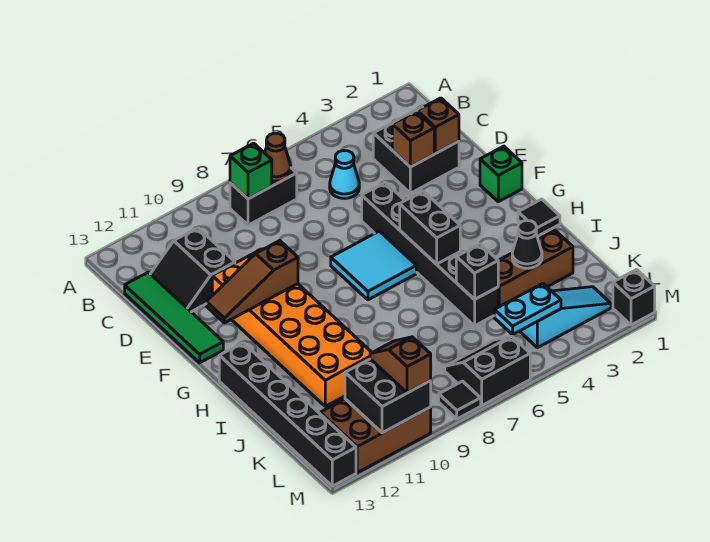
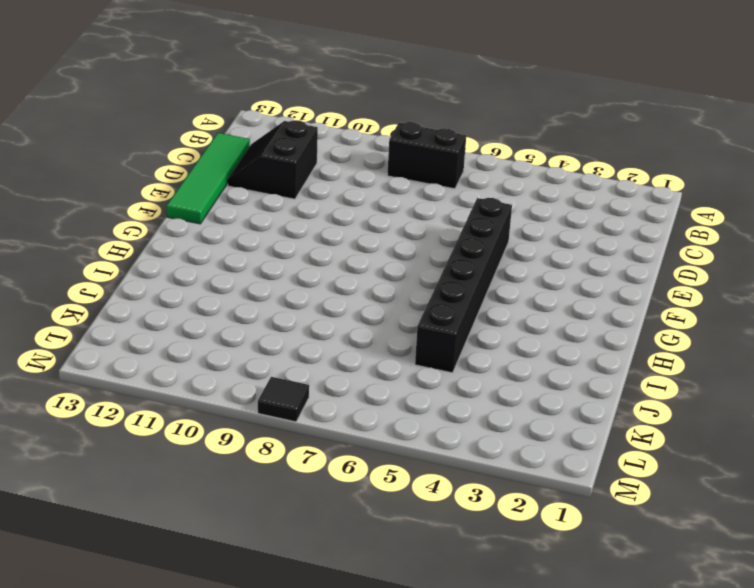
none -> black 2x2 brick [373,107,459,193]
none -> cyan 1x1 cone [330,151,359,199]
none -> orange 2x6 brick [212,250,372,406]

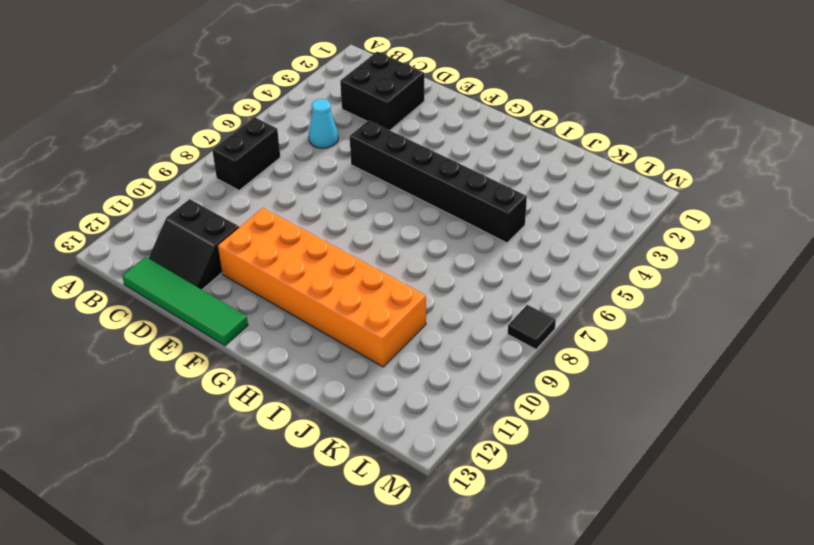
none -> green 1x1 brick [480,146,522,202]
none -> cyan 2x2 tile [331,231,416,300]
none -> black 1x1 tile [518,199,560,236]

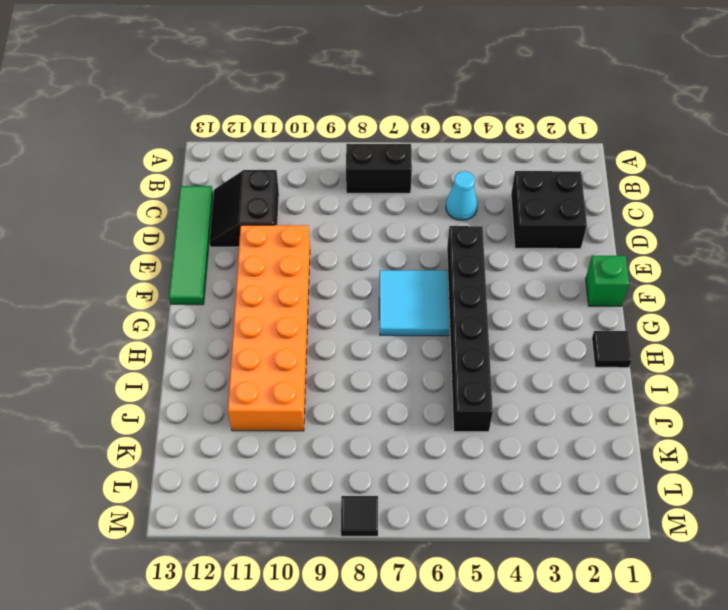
none -> black 1x6 brick [219,343,356,486]
none -> brown 1x3 brick [498,230,573,307]
none -> cyan 1x3 slope [520,287,611,348]

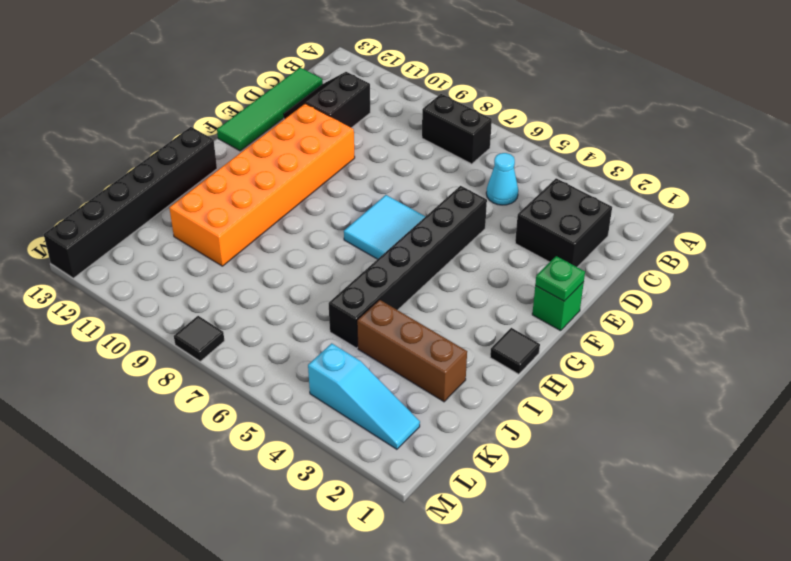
green 1x1 plate [535,256,585,301] -> none
none -> black 2x2 slope [445,336,530,405]
none -> brown 2x3 brick [320,399,431,473]
none -> black 1x1 brick [613,270,655,325]

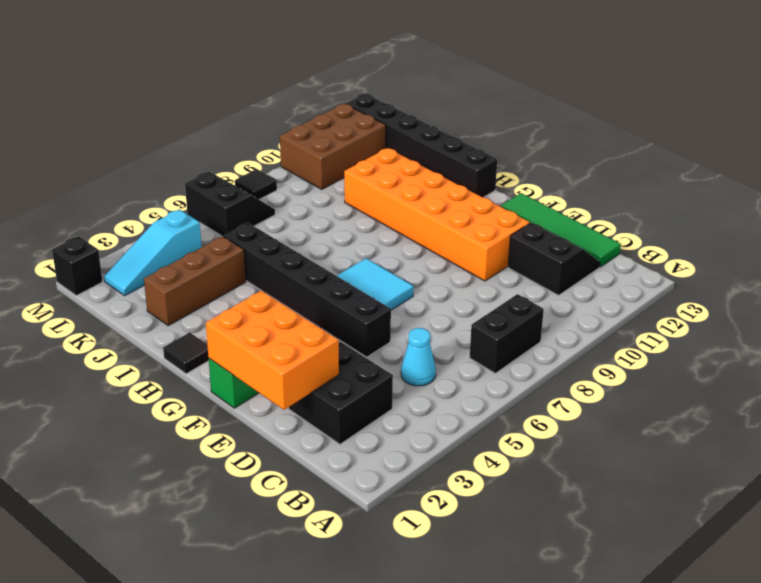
orange 2x3 brick [206,291,339,410] -> brown 1x1 brick [417,98,459,154]
black 2x2 slope [185,171,275,237] -> black 2x2 slope turned to [445,336,530,405]
none -> brown 1x1 cone [265,133,291,181]
none -> green 1x1 brick [230,143,272,199]
none -> brown 1x1 brick [392,112,434,167]

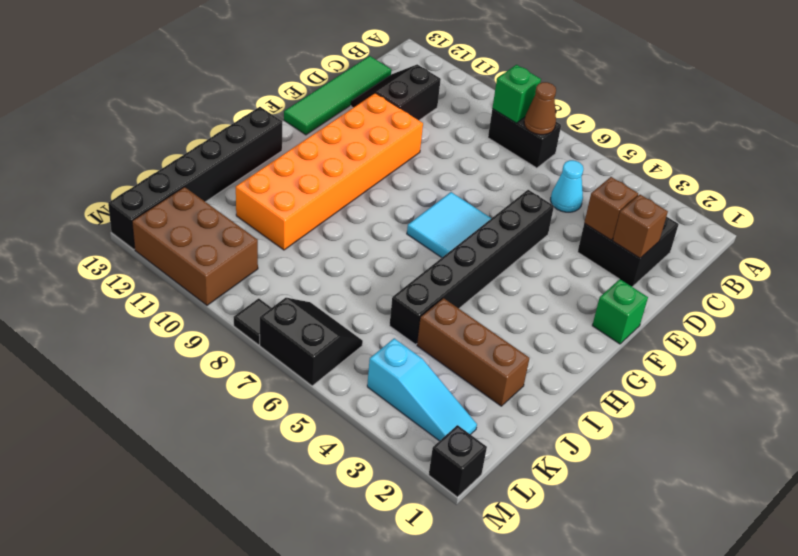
none -> black 1x1 tile [518,199,560,236]
none -> brown 1x3 slope [206,241,298,323]
none -> black 1x2 brick [400,191,460,264]

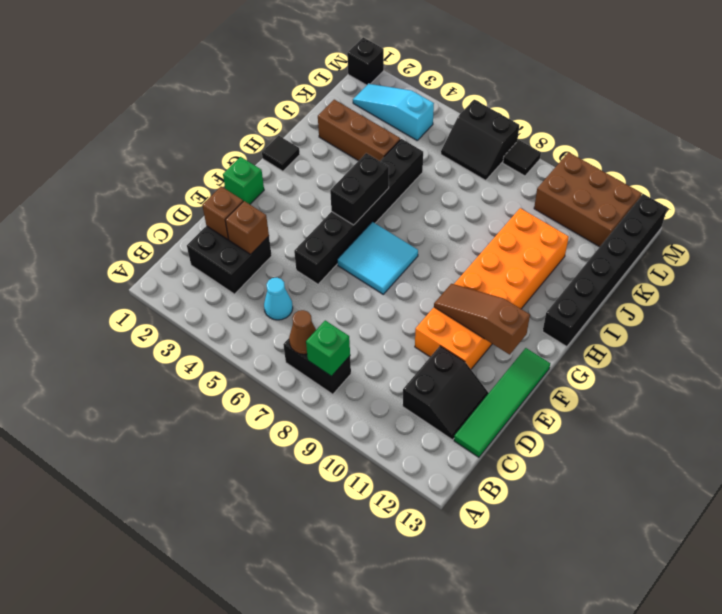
brown 1x3 slope [434,284,530,355] -> brown 1x3 slope turned to [206,241,298,323]
none -> black 1x1 cone [512,220,542,268]
none -> black 1x1 brick [456,244,498,300]
none -> cyan 1x2 plate [494,284,561,334]

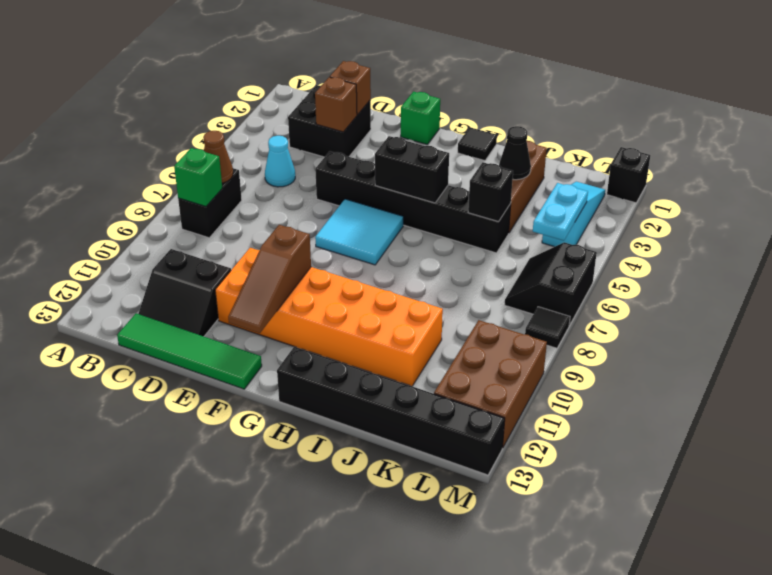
none -> black 2x2 brick [345,359,431,433]
none -> brown 1x2 slope [370,337,431,393]

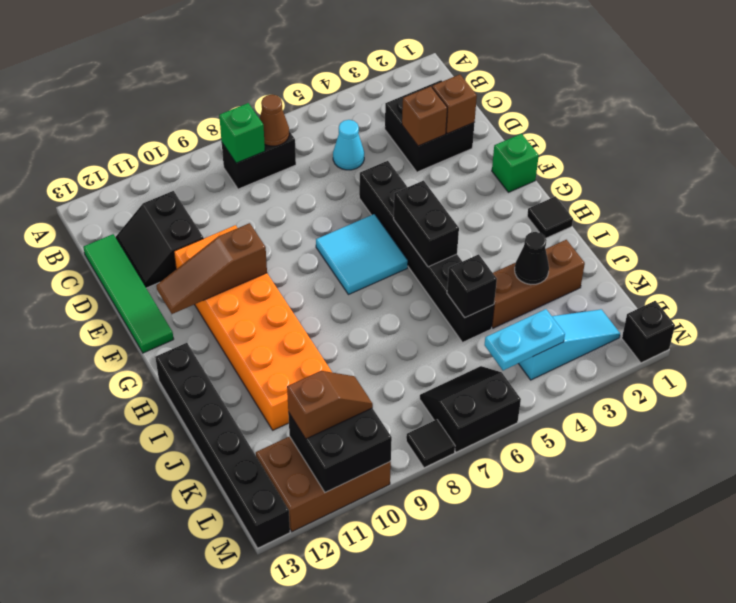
brown 1x2 slope [287,371,373,439] -> brown 1x2 slope turned to [370,337,431,393]

